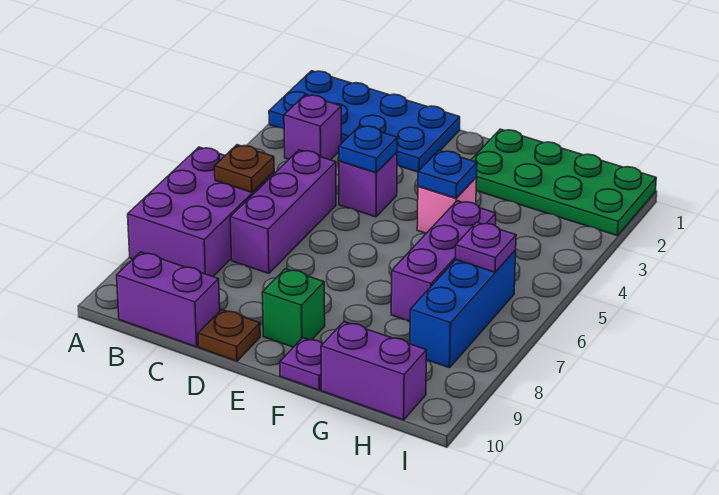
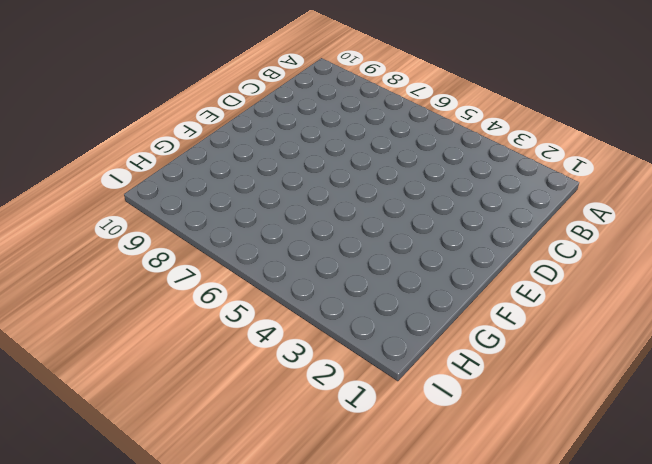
none -> blue 2x4 plate [269,71,460,172]
none -> purple 2x3 brick [128,147,274,276]
none -> purple 1x1 brick [284,95,342,160]

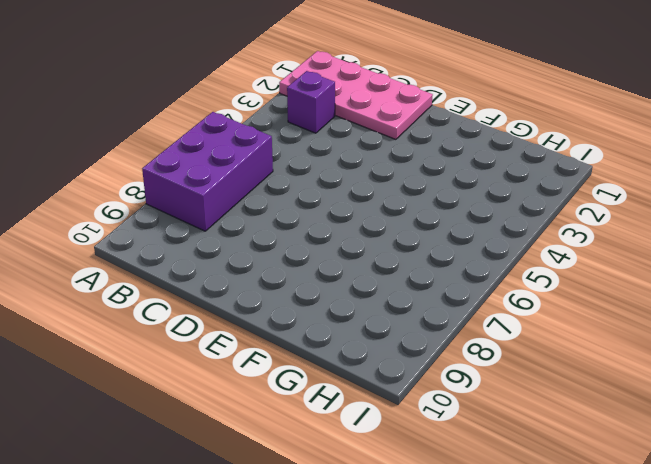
pink 2x4 plate [279,51,433,139] -> blue 2x4 plate [269,71,460,172]
none -> purple 1x2 brick [117,252,220,347]
none -> purple 1x3 brick [230,150,336,273]
none -> purple 1x1 brick [339,152,397,217]

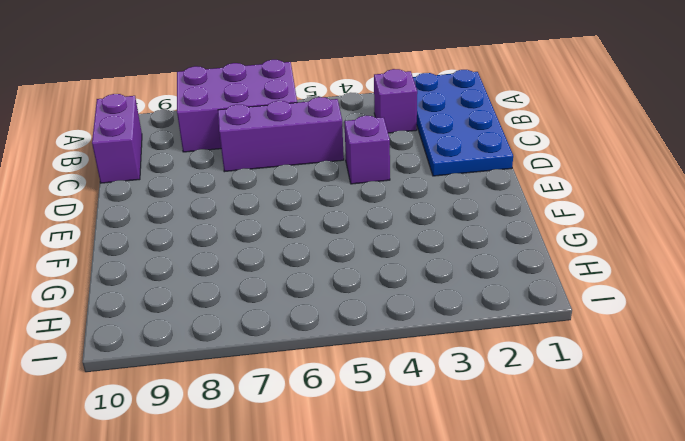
none -> brown 1x1 plate [198,310,260,361]
none -> green 1x1 brick [262,269,325,347]
none -> green 2x4 plate [471,129,656,236]

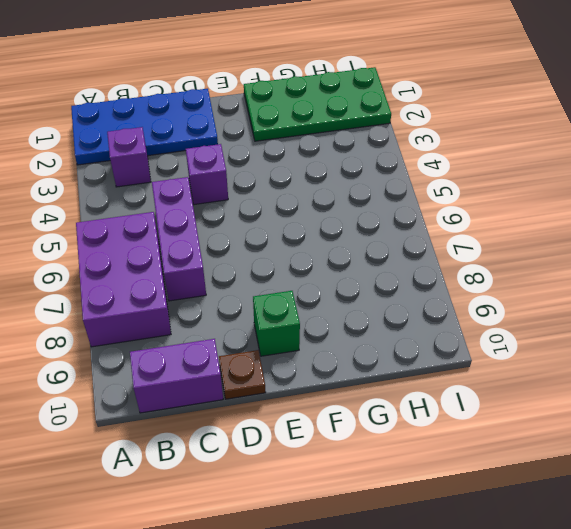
none -> pink 1x1 brick [417,178,477,233]
none -> purple 1x1 plate [280,338,323,390]
none -> purple 1x3 brick [391,201,496,321]

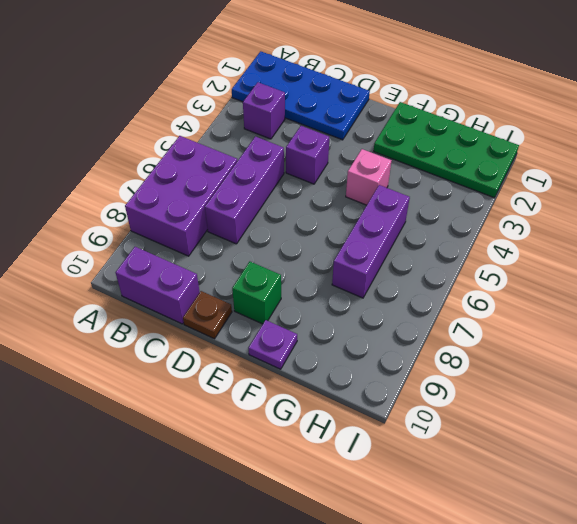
none -> purple 1x2 brick [321,322,426,420]
none -> blue 1x3 brick [410,250,516,368]
none -> brown 1x1 plate [215,145,274,192]

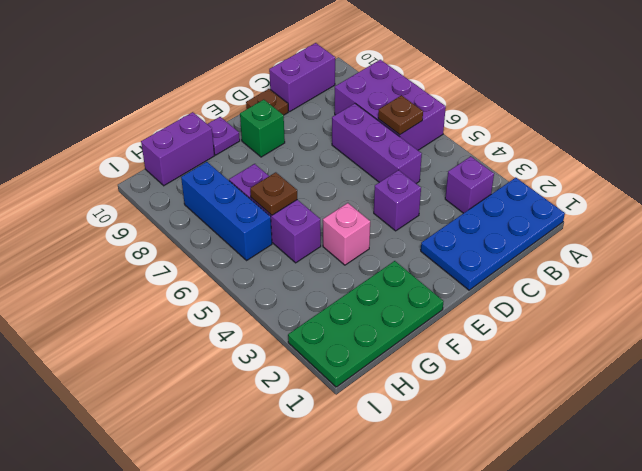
brown 1x1 plate [250,172,297,215] -> none
none -> blue 1x1 plate [339,126,397,173]
none -> blue 1x1 plate [418,150,477,198]
none -> purple 1x1 plate [455,222,516,272]

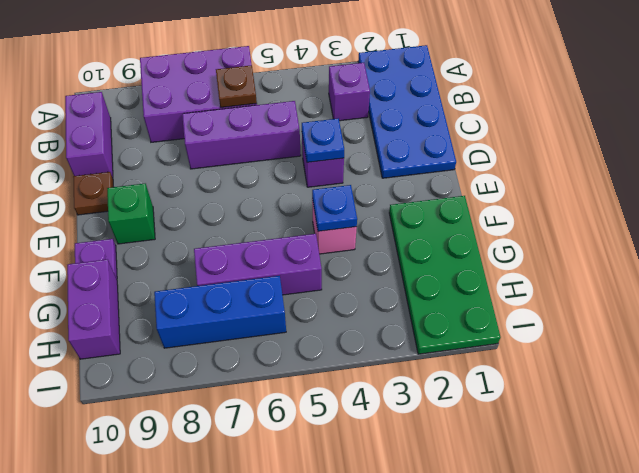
none -> purple 1x1 plate [455,222,516,272]

